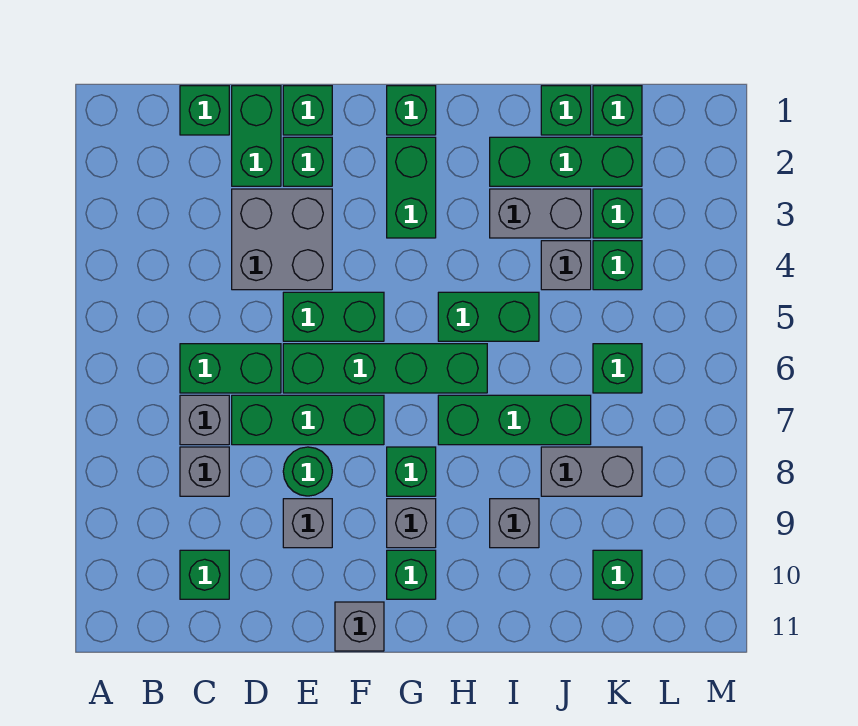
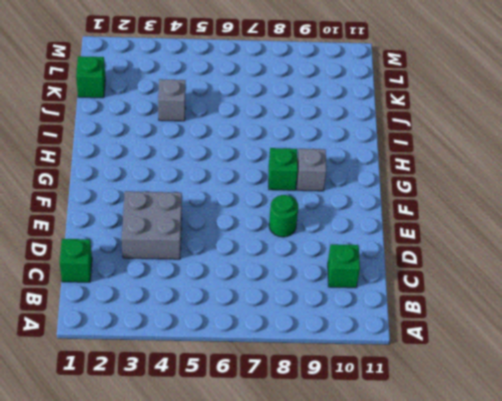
none -> green 1x2 brick [180,344,281,393]
none -> grey 1x1 brick [180,395,229,445]
none -> grey 1x1 brick [180,447,229,496]
none -> green 1x2 brick [232,86,281,186]

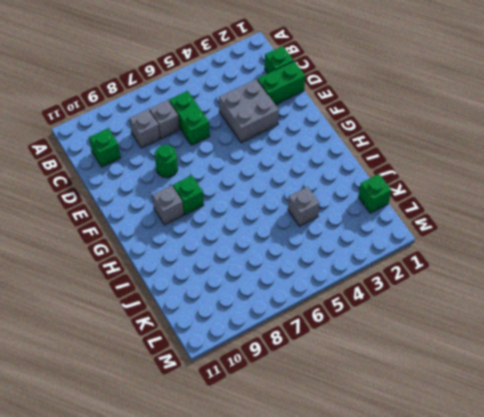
none -> green 1x3 brick [232,395,384,445]
none -> green 1x1 brick [283,86,332,135]
none -> green 1x1 brick [283,137,332,186]
none -> green 1x2 brick [283,292,384,341]

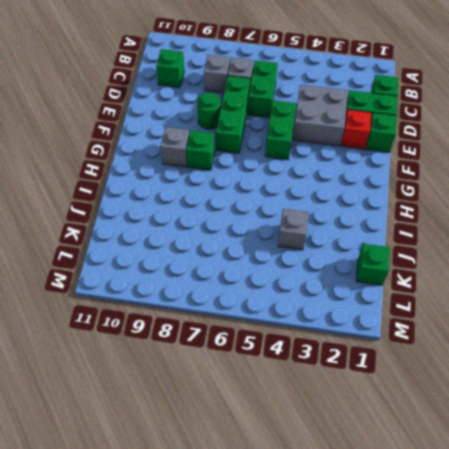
red 1x1 brick [342,110,371,149] -> green 1x1 brick [283,137,332,186]
none -> green 1x4 brick [283,344,487,393]
none -> grey 1x1 brick [283,499,332,548]
none -> grey 1x1 brick [335,602,384,651]
none -> green 1x1 brick [387,86,436,135]

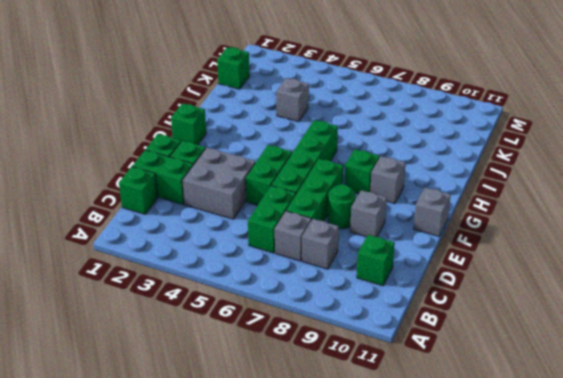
none -> green 1x2 brick [387,137,436,238]
none -> green 1x1 brick [387,550,436,599]
none -> green 1x2 brick [438,292,539,341]
none -> green 1x3 brick [438,395,591,445]

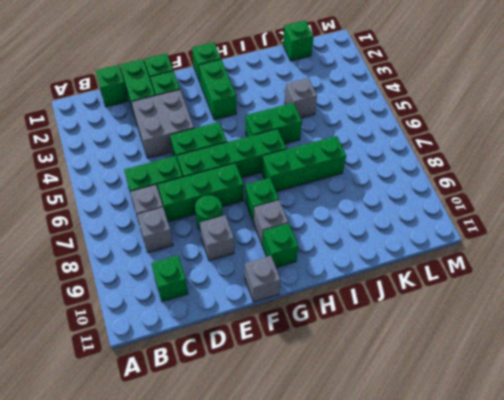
none -> green 1x3 brick [490,137,642,186]
none -> grey 1x2 brick [490,189,591,238]
none -> grey 1x1 brick [490,499,539,548]
none -> green 1x1 brick [541,86,591,135]

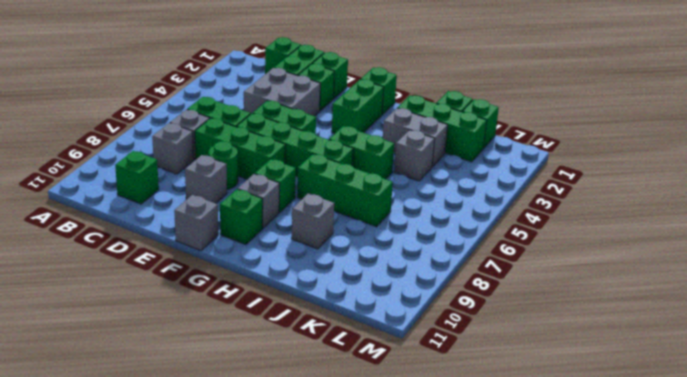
none -> grey 1x2 brick [541,447,642,496]
none -> green 1x1 brick [593,189,642,238]
none -> green 1x1 brick [593,241,642,290]
none -> green 1x1 brick [593,344,642,393]

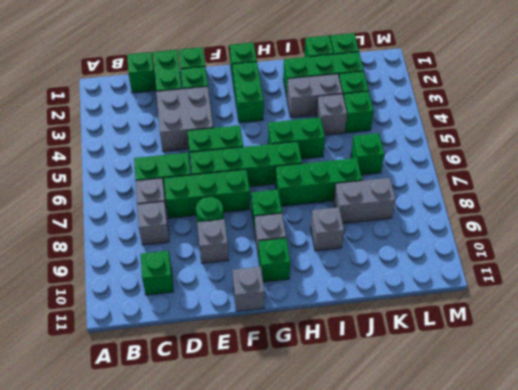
none -> green 1x1 brick [593,550,642,599]

